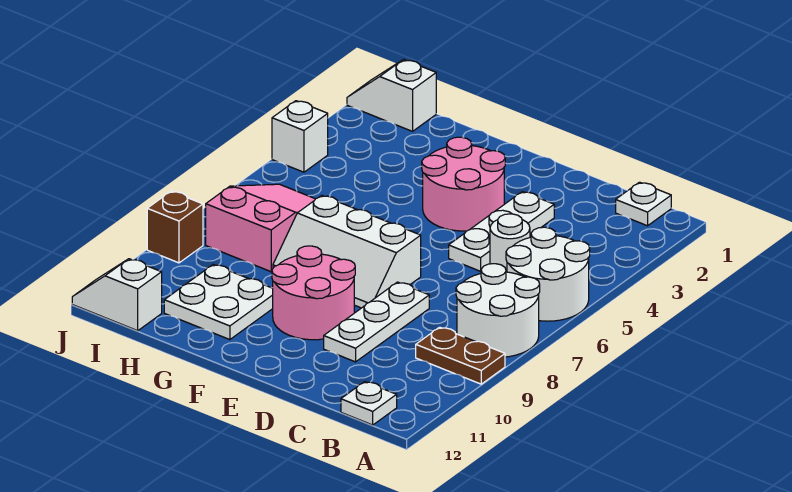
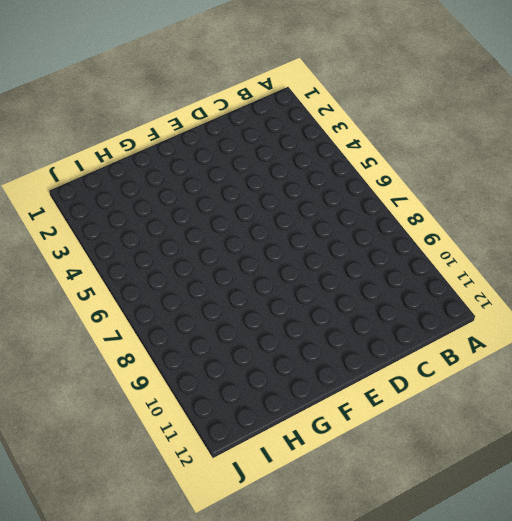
none -> white 2x2 round brick [506,227,590,321]
none -> white 2x2 round brick [456,264,540,357]
none -> brown 1x2 plate [416,327,505,384]

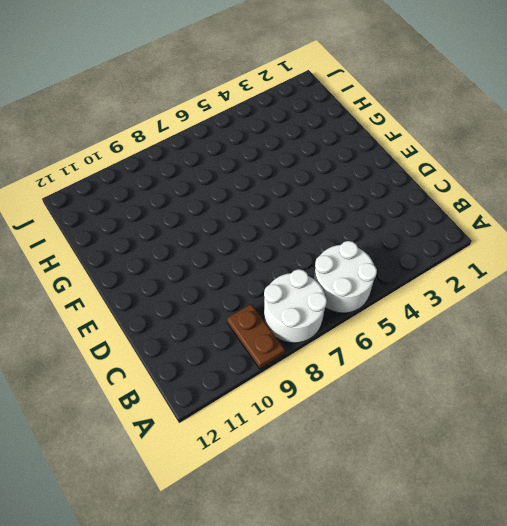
none -> white 1x1 plate [616,182,671,226]
none -> white 1x1 plate [341,382,397,425]
none -> white 1x1 round brick [490,214,530,272]

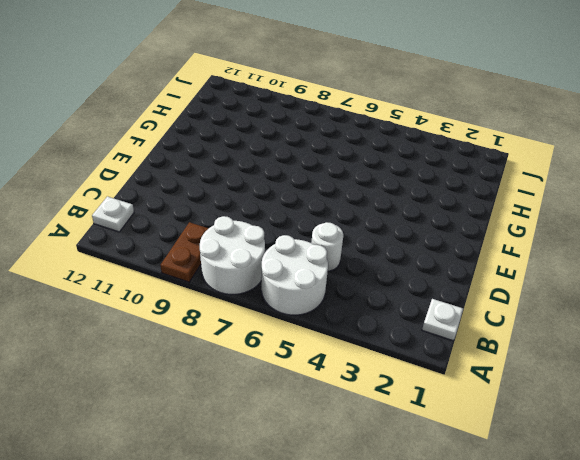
none -> white 1x3 plate [449,192,554,271]
none -> white 1x3 plate [324,282,429,362]
none -> pink 2x2 round brick [422,137,505,231]

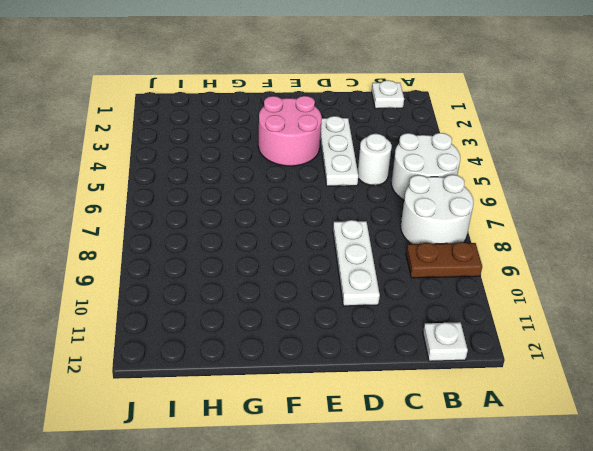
none -> white 2x3 slope [273,195,421,308]
none -> pink 2x2 round brick [272,246,355,340]
none -> white 2x2 plate [164,265,273,340]

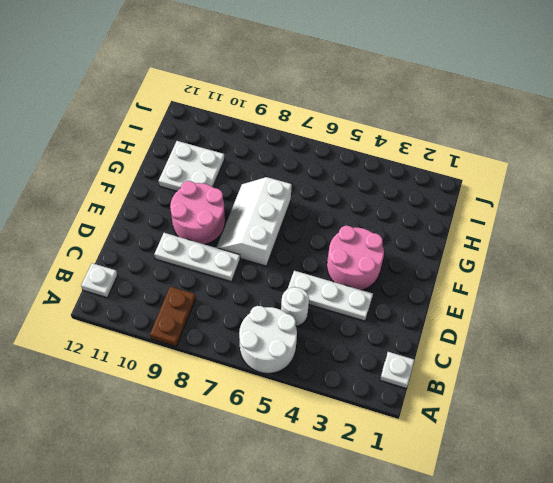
none -> white 2x2 round brick [456,264,540,357]
none -> pink 2x3 slope [206,184,315,272]
none -> white 1x2 slope [347,59,436,131]

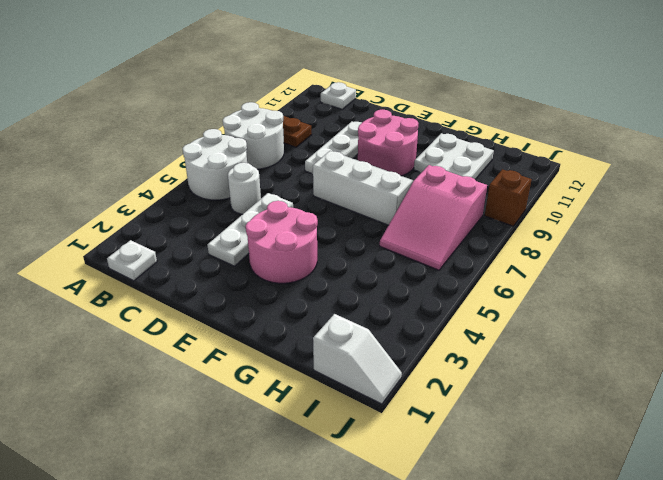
none -> white 1x2 slope [72,259,162,331]
none -> white 1x1 brick [272,101,328,172]

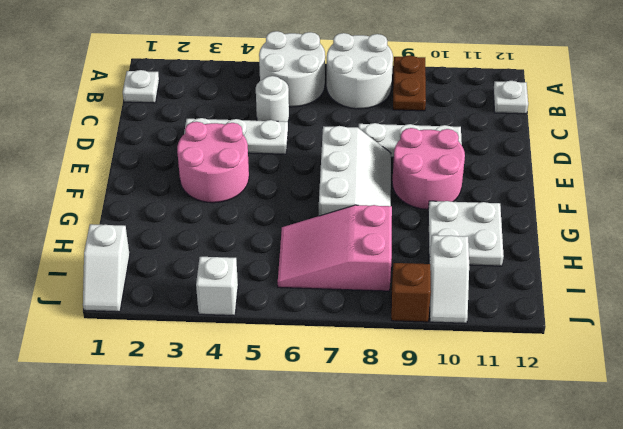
white 1x2 slope [429,235,469,323] -> white 1x2 slope moved to [72,259,162,331]

